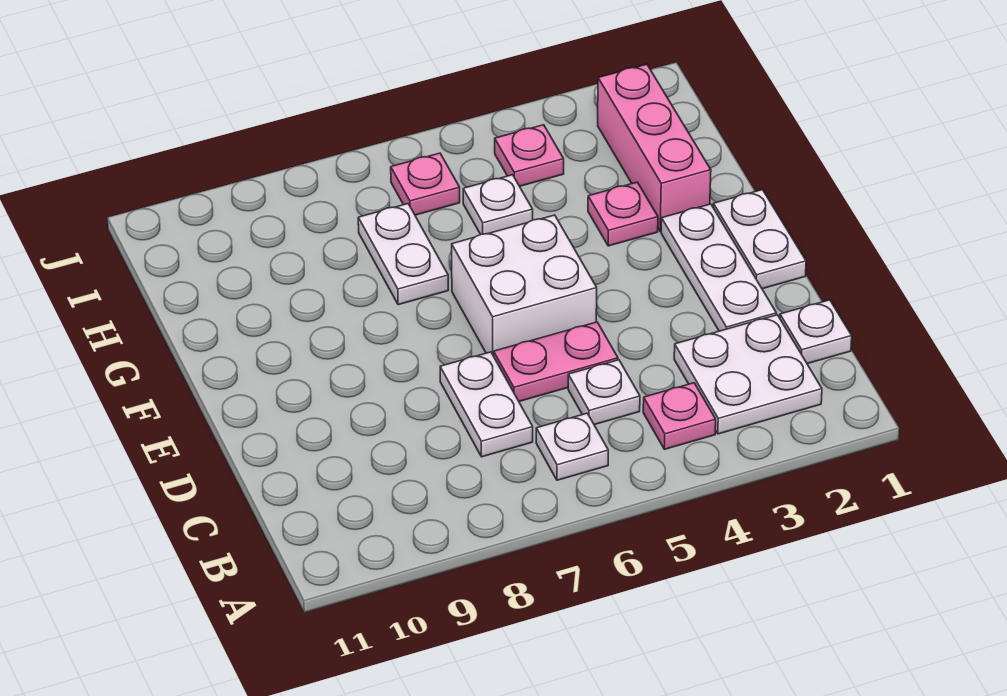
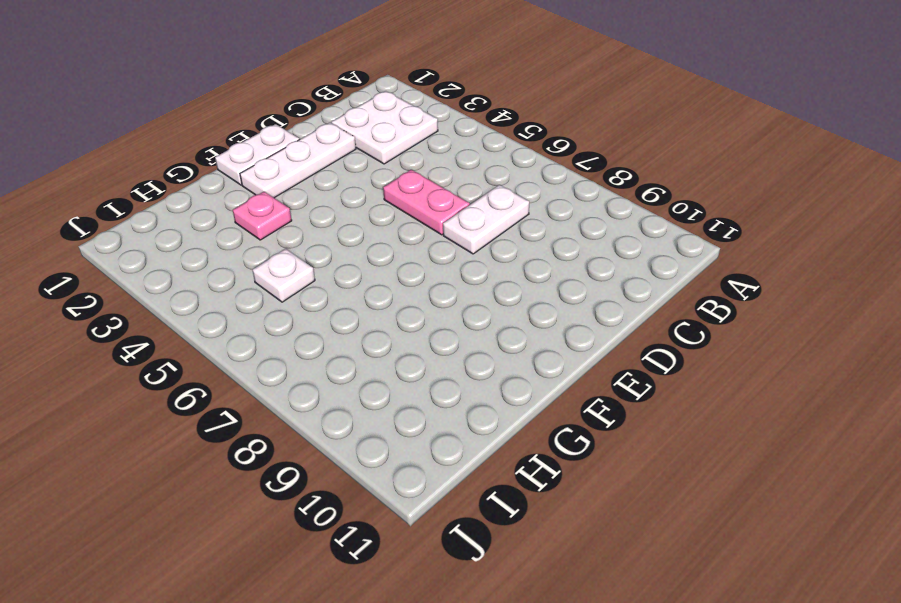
none -> pink 1x1 plate [643,383,716,449]
none -> white 1x1 plate [536,413,608,480]
none -> white 1x1 plate [780,300,852,364]

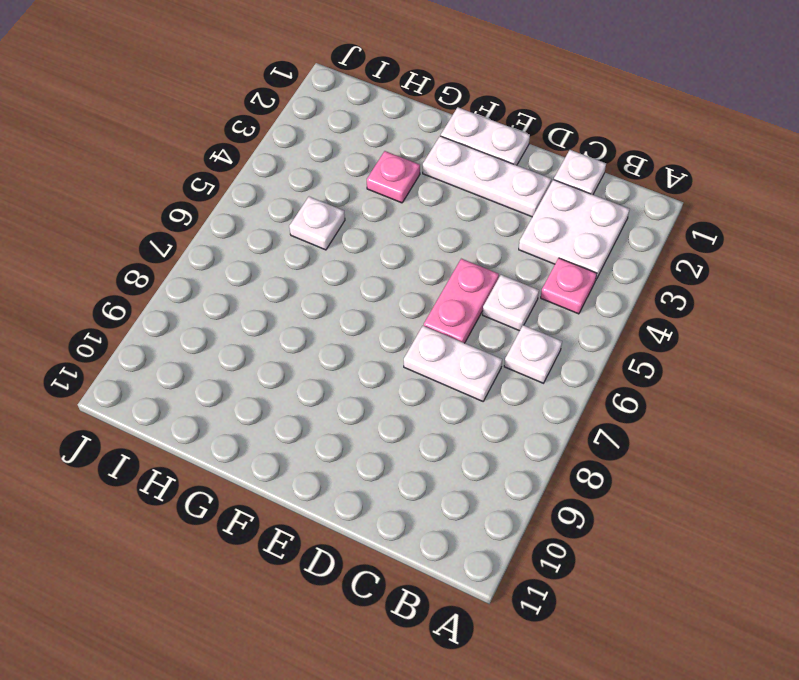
none -> white 2x2 brick [452,215,597,356]
none -> pink 1x3 brick [598,64,711,231]
none -> white 1x2 plate [358,204,448,305]

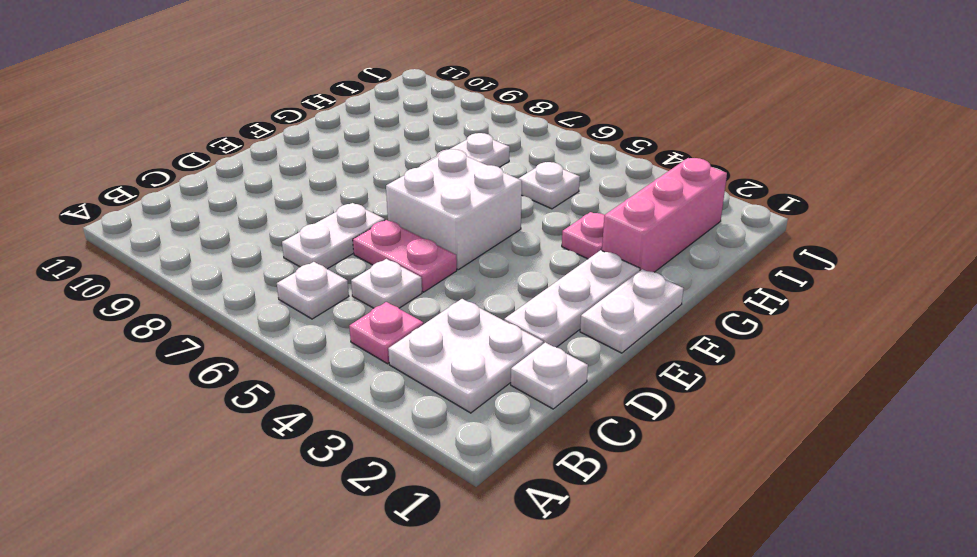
none -> pink 1x1 plate [495,125,564,186]
none -> pink 1x1 plate [391,153,460,215]

